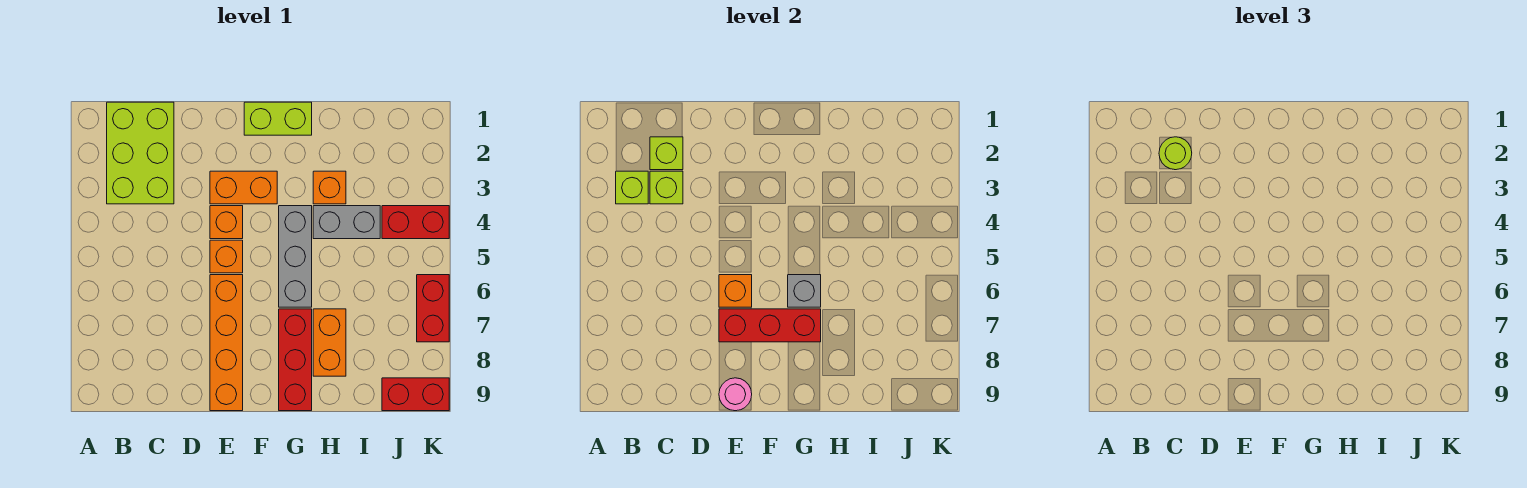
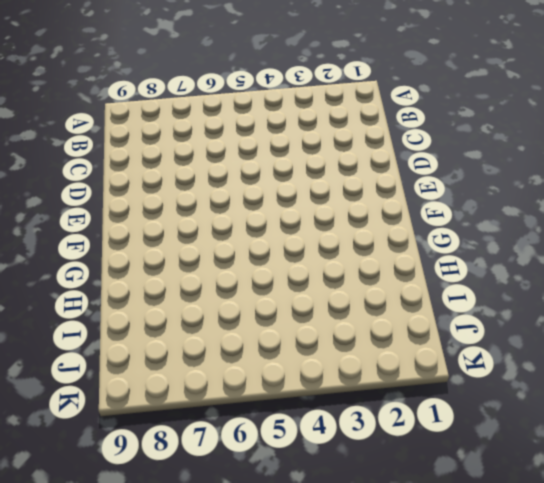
none -> lime 2x3 brick [107,102,174,204]
none -> orange 1x2 brick [210,171,277,204]
none -> orange 1x1 brick [210,206,243,239]

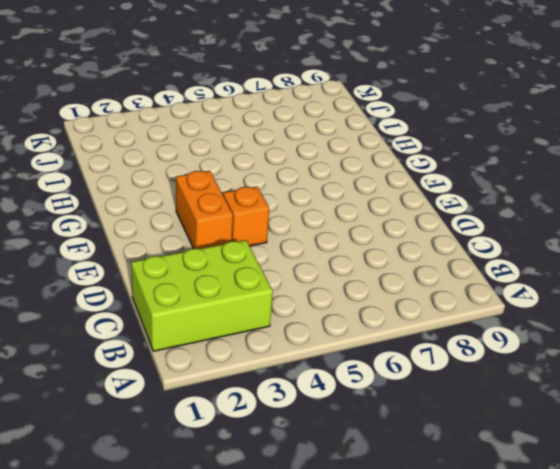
none -> orange 1x1 brick [210,240,243,273]
none -> orange 1x4 brick [210,275,243,411]
none -> lime 1x2 brick [244,102,312,135]

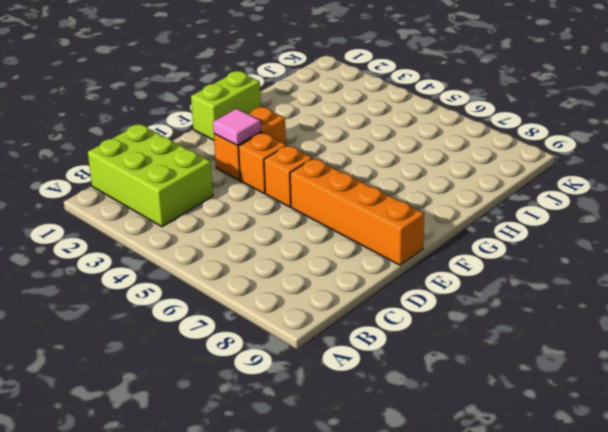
pink 1x1 tile [213,109,261,145] -> none
none -> grey 1x3 brick [279,206,312,307]
none -> red 1x3 brick [279,309,312,411]
none -> orange 1x1 brick [313,171,346,204]

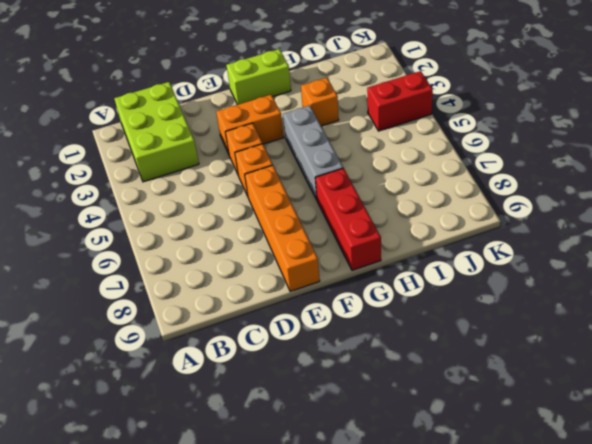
none -> grey 1x2 brick [313,206,380,239]
none -> orange 1x2 brick [313,309,346,376]
none -> red 1x2 brick [382,378,449,411]

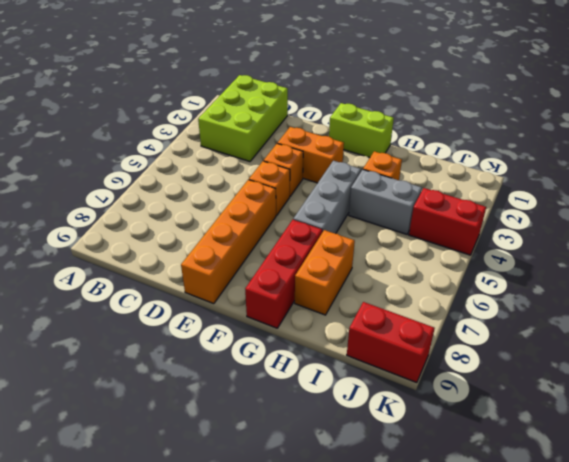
none -> red 1x2 brick [417,275,449,342]
none -> lime 1x1 brick [616,171,648,204]
none -> lime 1x1 brick [650,137,683,170]

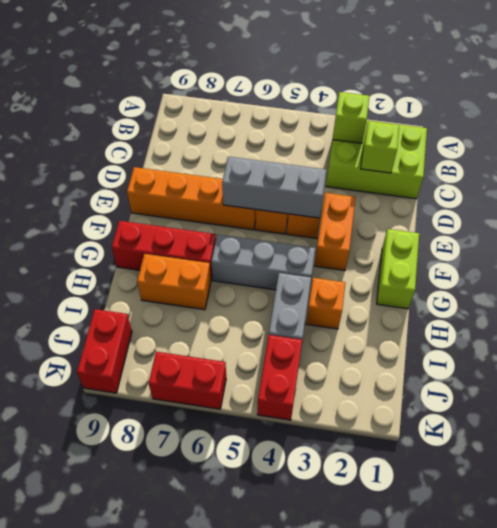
grey 1x3 brick [222,157,326,218] -> orange 1x1 brick [719,275,752,307]
none -> lime 1x1 brick [650,171,683,204]
none -> red 1x3 brick [719,309,821,342]
none -> pink 1x1 round brick [719,378,752,411]

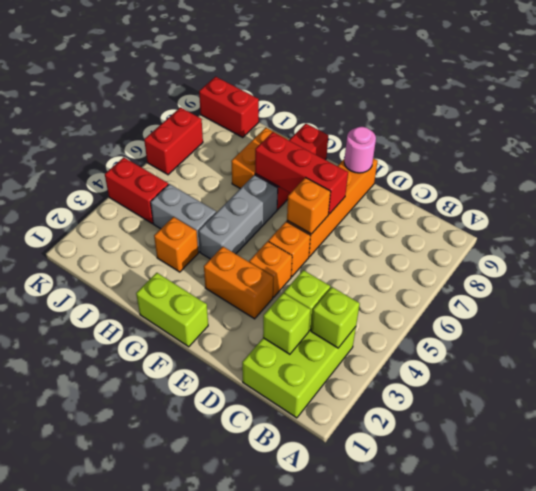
none -> grey 1x1 brick [788,275,821,307]
none -> lime 1x1 round brick [1159,137,1192,170]

